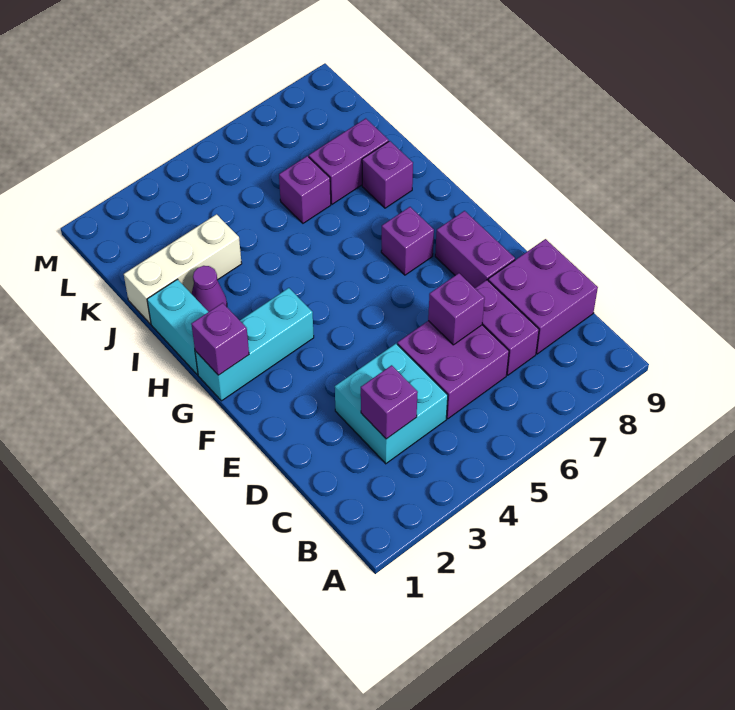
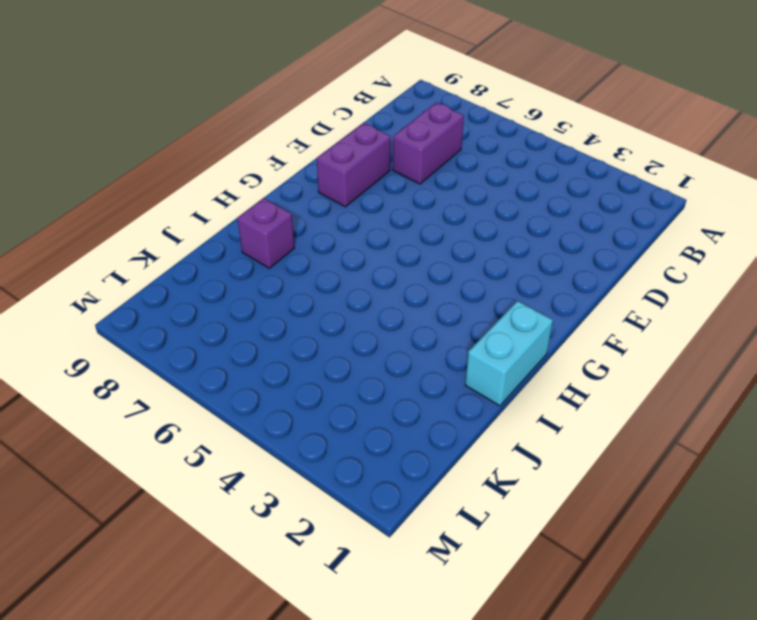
none -> cyan 2x2 brick [335,344,448,464]
none -> purple 2x2 brick [397,321,509,419]
none -> purple 2x2 brick [488,239,598,354]

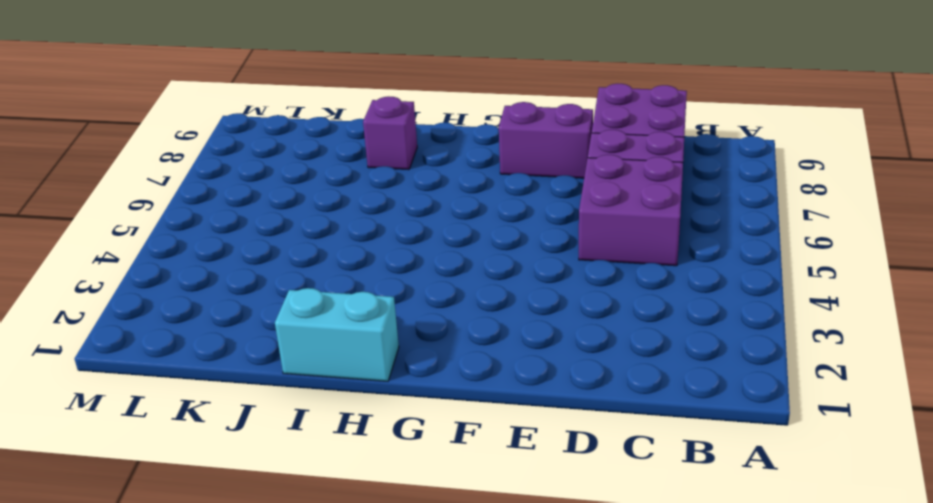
none -> cyan 2x2 brick [335,344,448,464]
none -> cyan 1x3 brick [195,288,314,401]
none -> purple 1x1 brick [381,207,434,275]

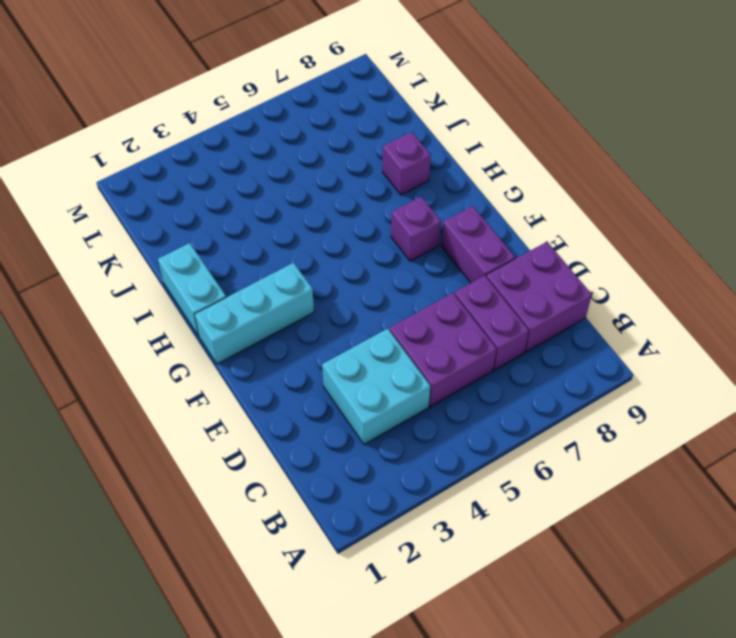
none -> purple 1x1 cone [192,266,227,312]
none -> white 1x3 brick [124,214,242,324]
none -> purple 1x1 brick [279,156,331,223]

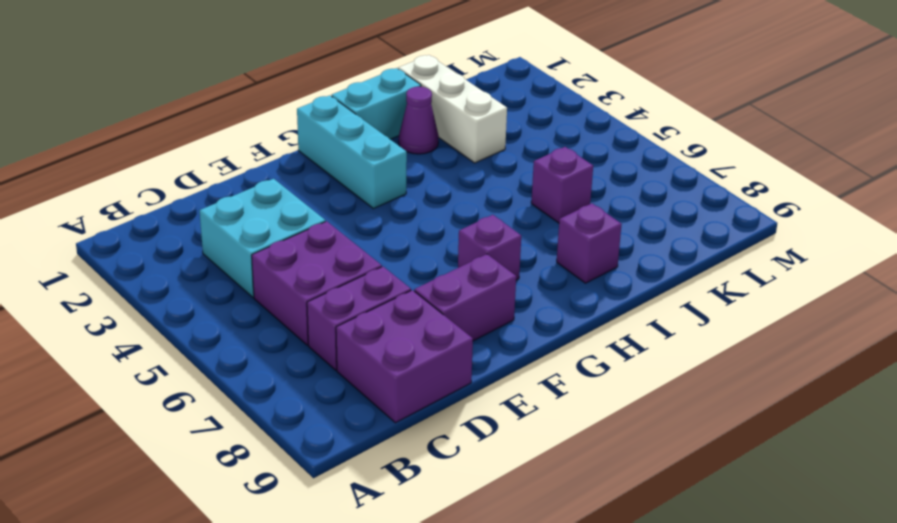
none -> purple 1x2 brick [309,118,389,204]
none -> purple 1x1 brick [361,365,418,439]
none -> purple 1x1 brick [428,273,485,345]

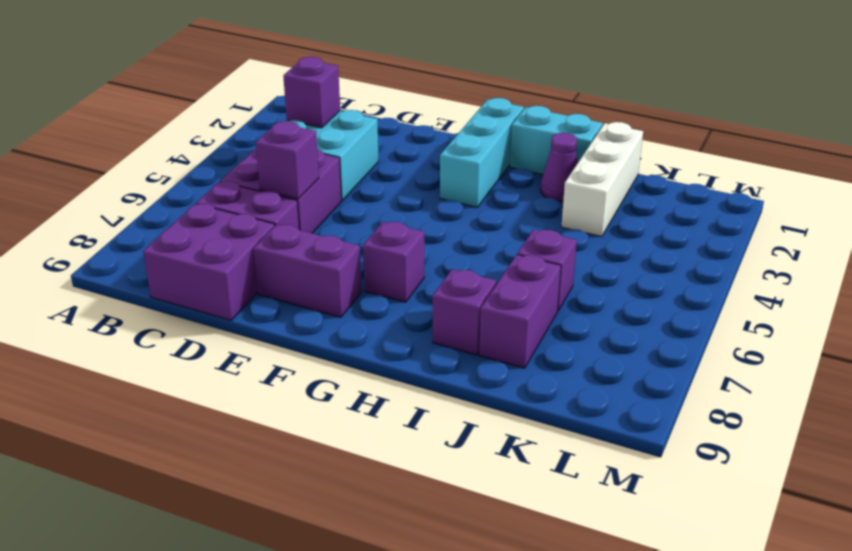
none -> purple 1x1 brick [191,303,249,375]

